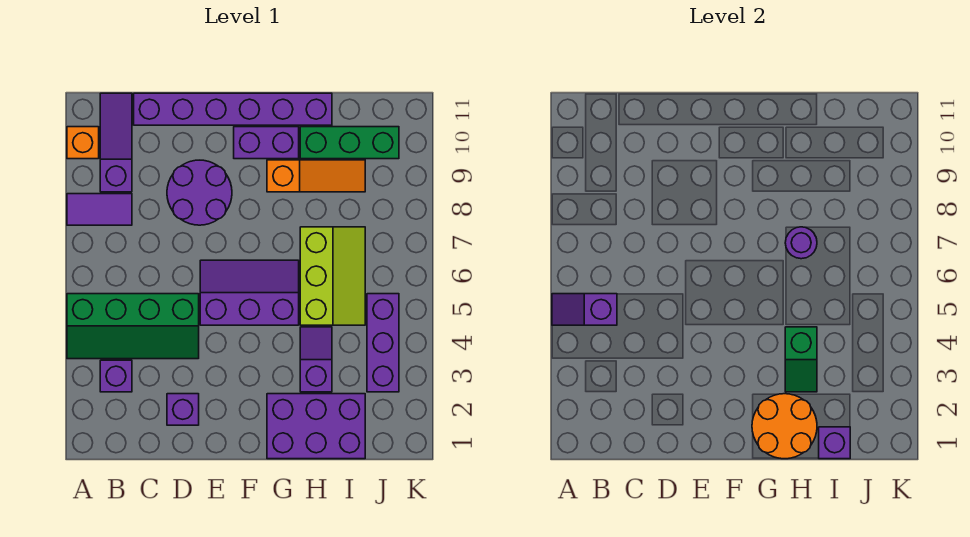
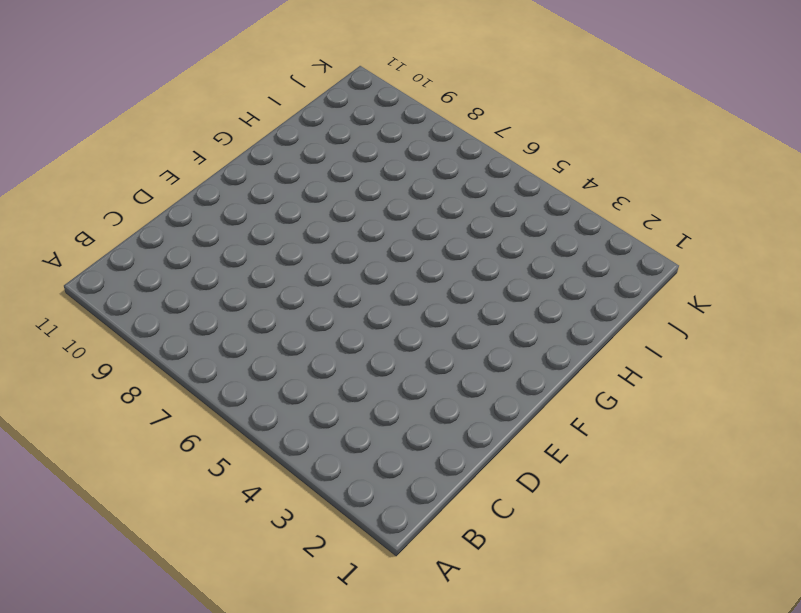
none -> green 2x4 slope [67,294,199,359]
none -> purple 1x2 tile [67,194,132,225]
none -> orange 1x1 brick [67,127,99,159]

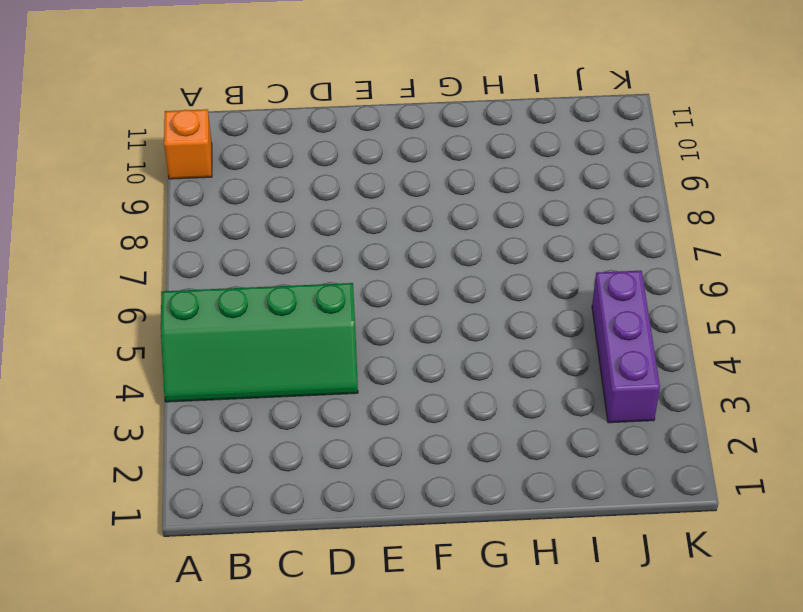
none -> purple 1x2 tile [67,194,132,225]
none -> purple 1x1 brick [100,360,132,392]
none -> purple 1x3 slope [100,93,132,192]

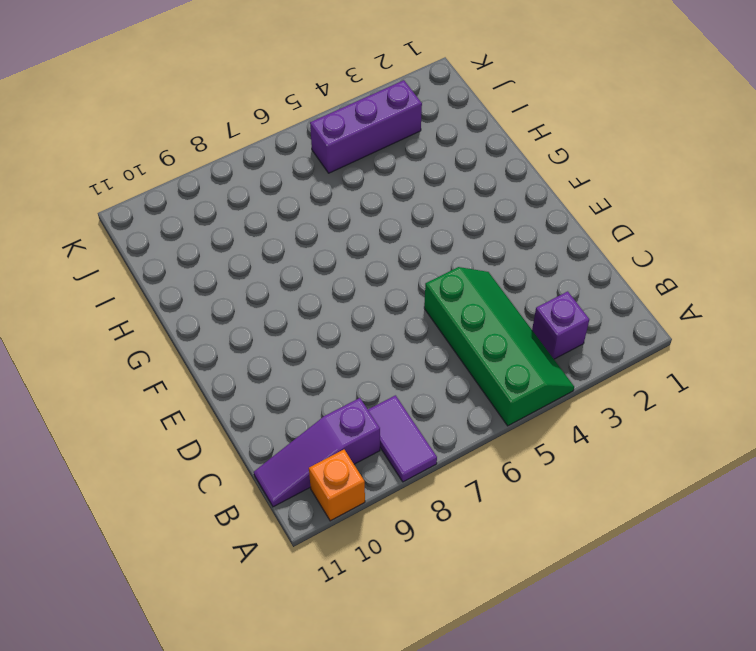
none -> purple 1x6 brick [134,93,332,125]
none -> purple 1x1 brick [167,394,199,425]
none -> purple 2x2 round brick [167,160,232,225]

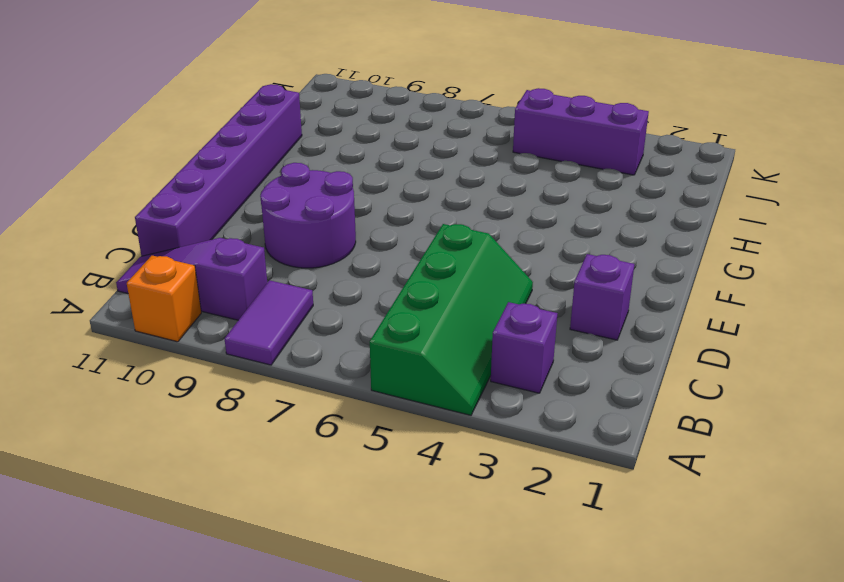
none -> purple 2x3 slope [200,260,299,325]
none -> purple 1x2 brick [234,127,299,159]
none -> purple 2x3 brick [267,394,365,459]

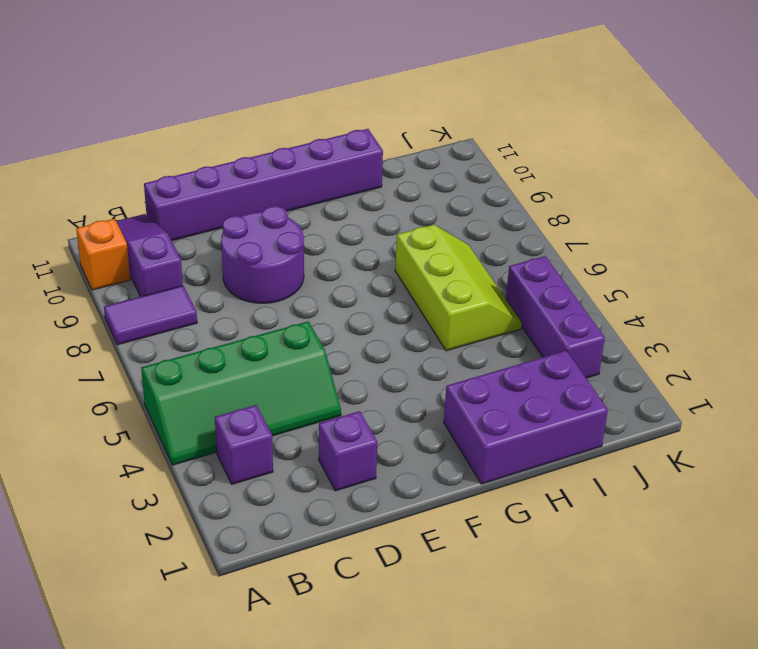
none -> purple 2x3 slope [200,260,299,325]
none -> purple 1x2 brick [234,127,299,159]
none -> orange 1x3 slope [267,160,365,192]

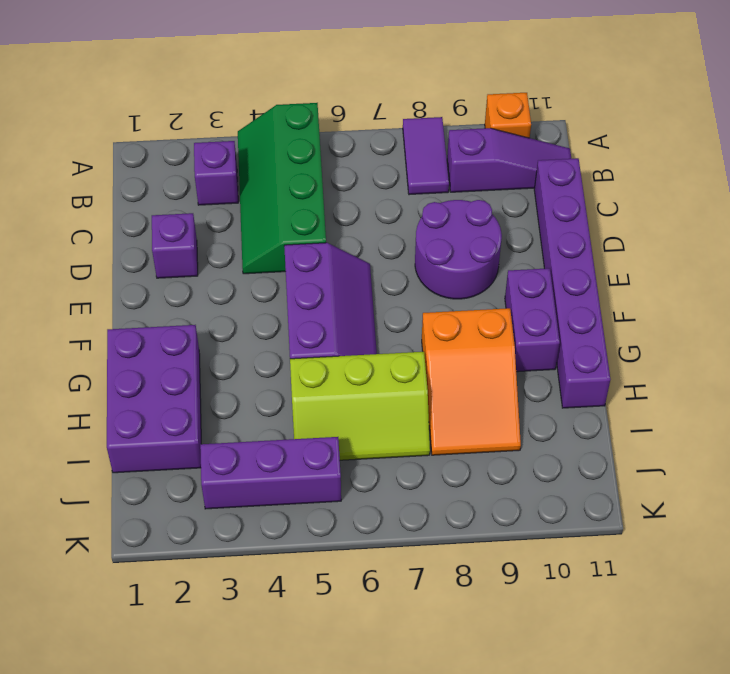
orange 2x3 slope [422,308,521,455] -> orange 1x3 slope [267,160,365,192]
none -> purple 1x2 slope [300,327,332,392]
none -> green 1x3 brick [300,127,399,159]
none -> purple 1x2 slope [552,294,617,325]

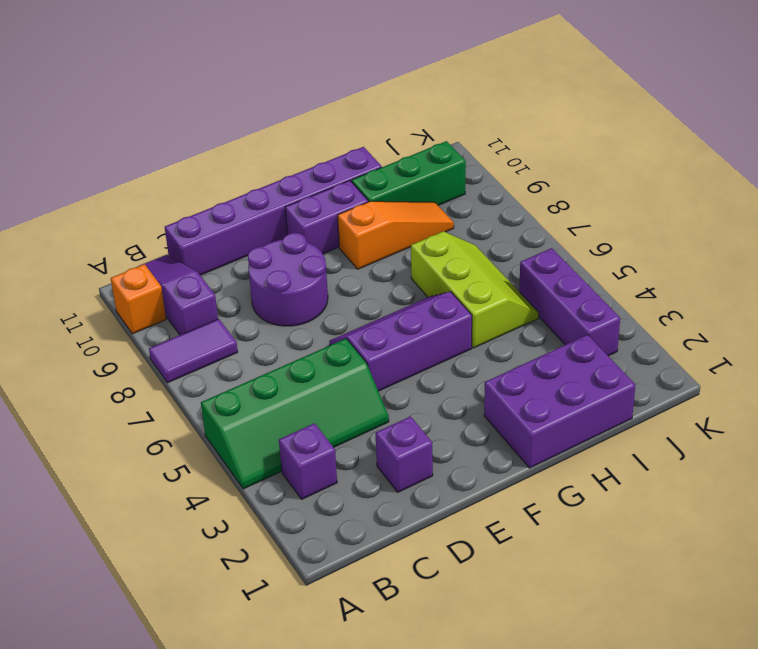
none -> purple 1x2 slope [300,327,332,392]
none -> purple 1x2 slope [552,294,617,325]
none -> orange 2x2 round brick [752,394,817,459]

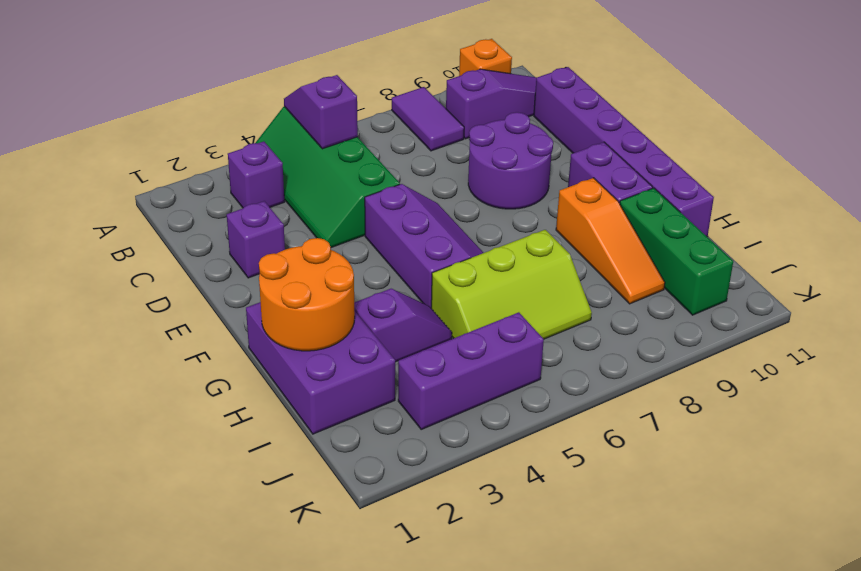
none -> green 1x2 slope [785,327,817,392]
none -> purple 1x1 round brick [785,227,817,259]
none -> purple 1x1 brick [819,427,850,459]

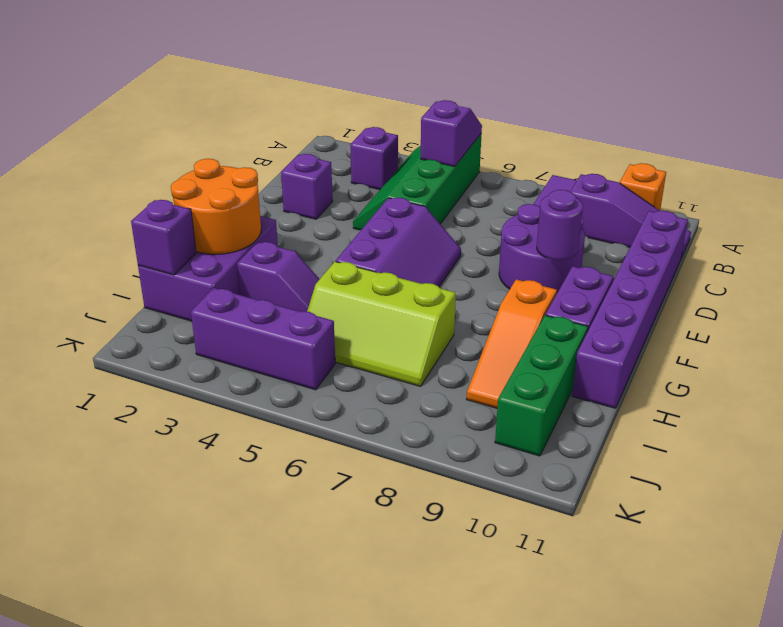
purple 1x1 round brick [537,190,583,260] -> purple 1x1 round brick moved to [785,227,817,259]
none -> green 1x2 slope [785,327,817,392]

